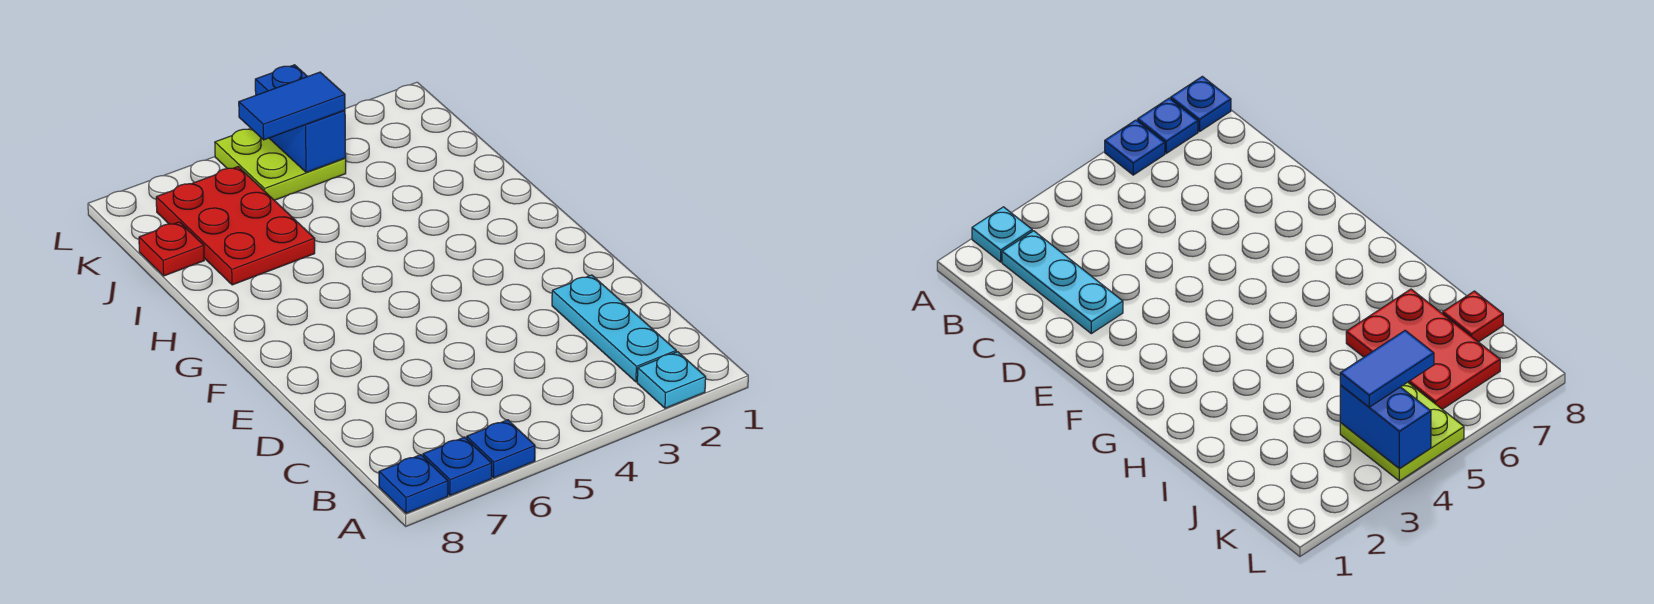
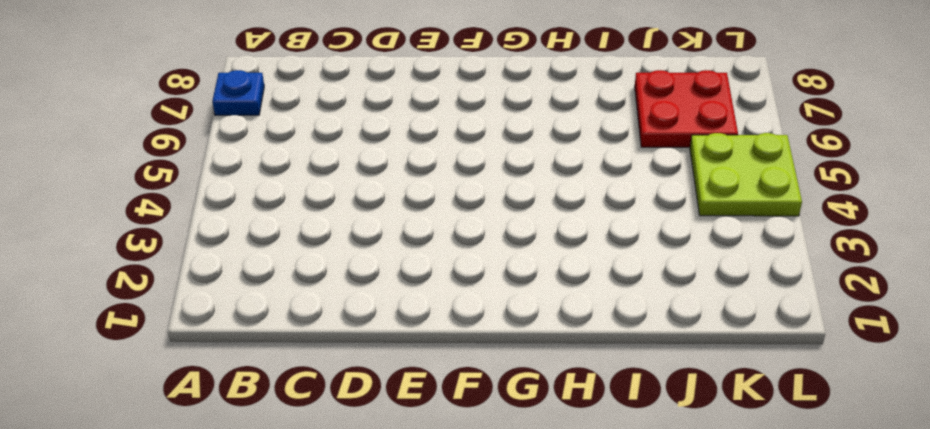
red 2x2 plate [635,70,738,147] -> red 2x3 plate [156,167,315,285]
none -> cyan 1x1 plate [637,352,706,408]
none -> blue 1x1 plate [467,420,535,478]

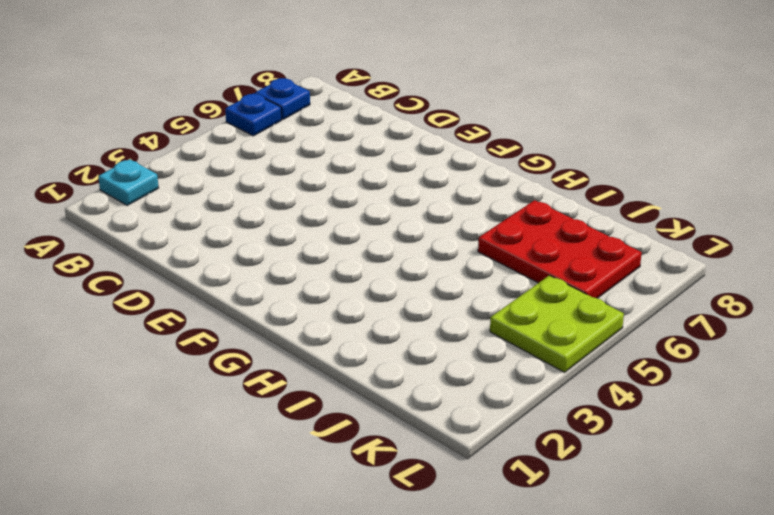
none -> blue 1x1 plate [379,455,448,513]
none -> cyan 1x3 plate [552,275,676,382]

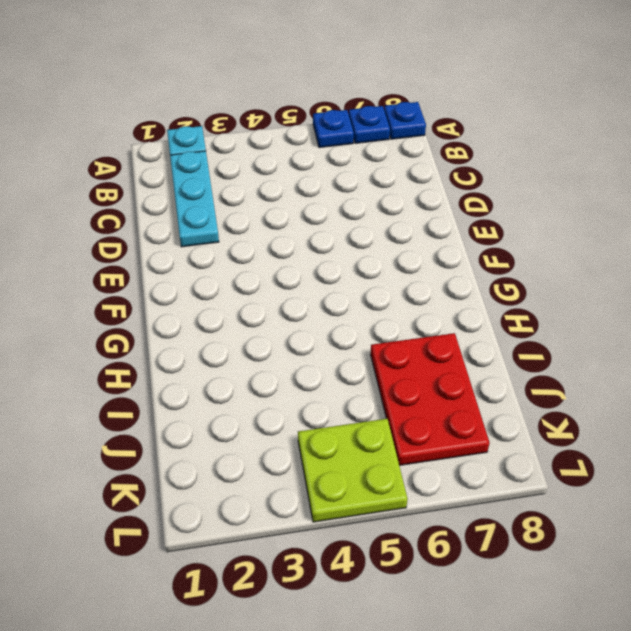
none -> red 1x1 plate [139,222,204,276]
none -> blue 1x2 brick [255,65,346,172]

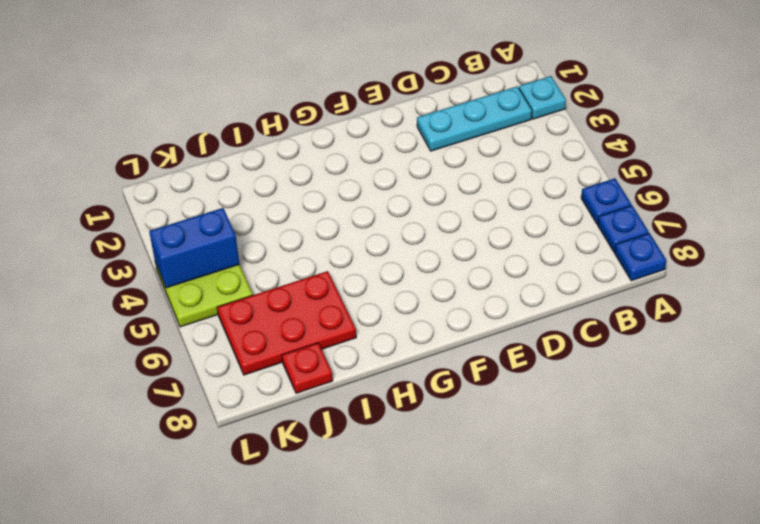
none -> blue 1x2 tile [239,72,345,140]

